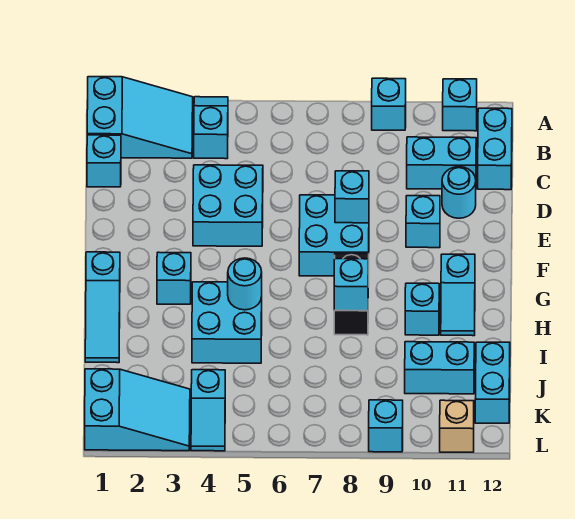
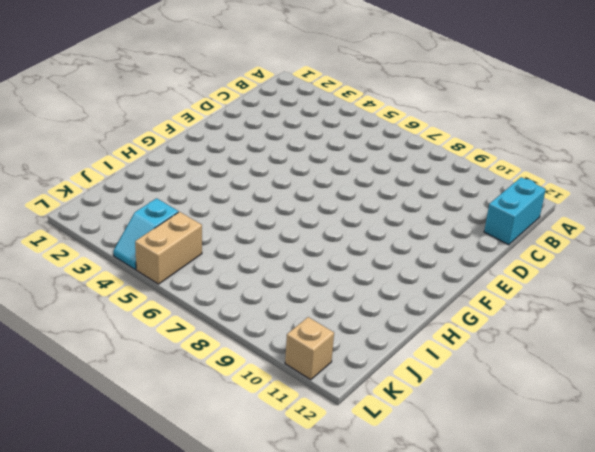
tan 1x2 brick [135,212,202,284] -> none
none -> cyan 2x3 slope [87,77,193,158]
none -> cyan 1x2 slope [194,97,228,159]
none -> cyan 1x1 brick [372,78,406,130]

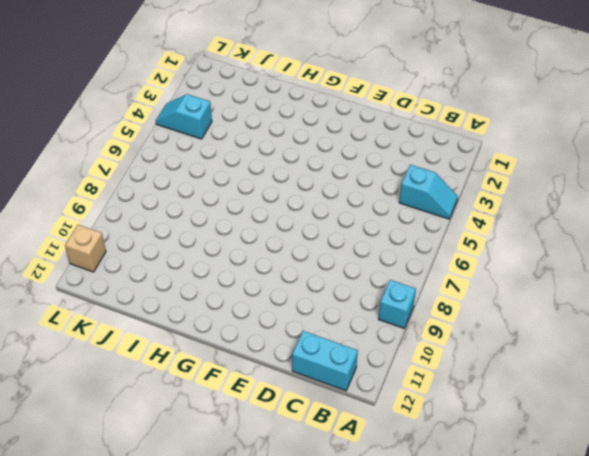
none -> cyan 2x3 slope [87,77,193,158]
none -> cyan 1x1 brick [443,79,477,131]
none -> cyan 1x1 brick [87,135,121,187]

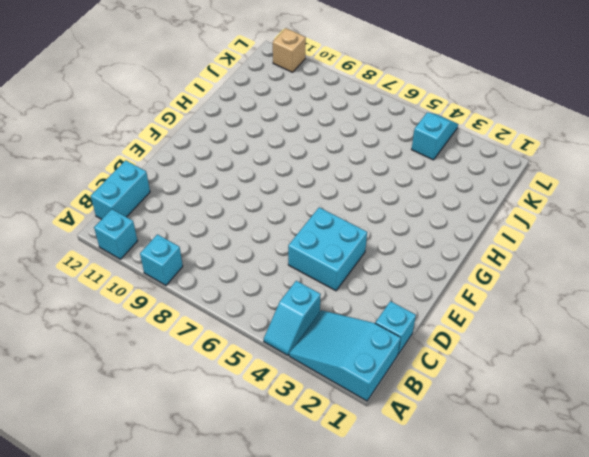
none -> cyan 1x2 brick [407,137,476,189]
none -> cyan 1x1 round brick [442,167,476,218]
none -> cyan 2x2 brick [299,195,369,276]

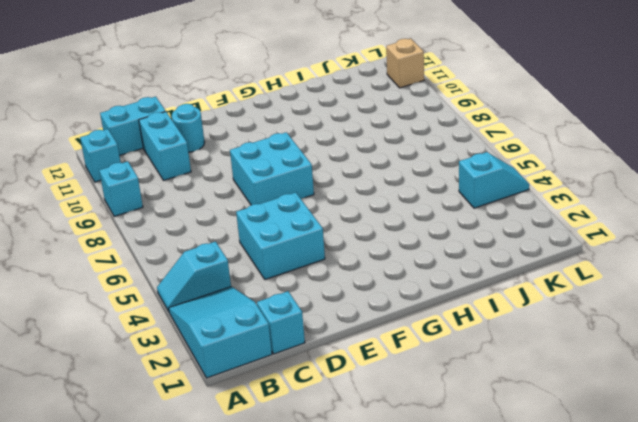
none -> cyan 1x1 brick [406,196,440,248]
none -> cyan 1x3 slope [85,252,120,363]
none -> cyan 1x1 brick [157,252,191,304]

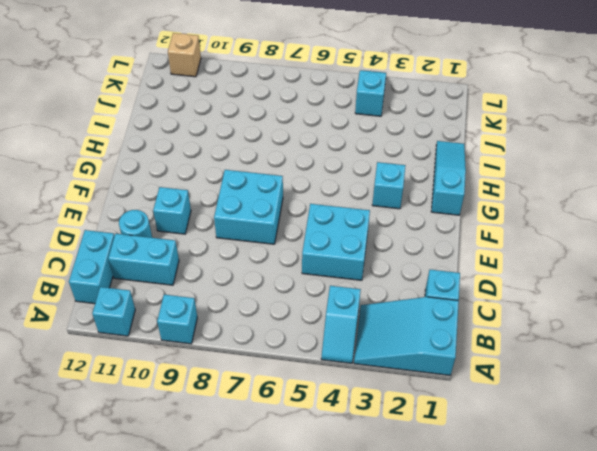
none -> black 1x2 brick [334,254,369,335]
none -> cyan 1x2 slope [441,254,475,336]
none -> cyan 2x2 brick [192,282,262,363]

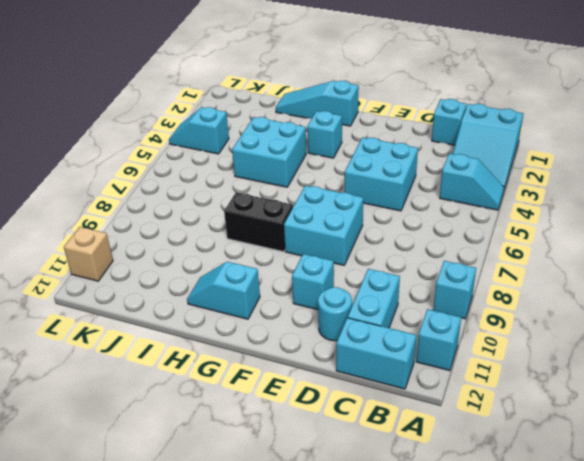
none -> cyan 1x1 brick [405,283,439,335]
none -> cyan 1x2 brick [405,342,474,394]
none -> cyan 1x2 brick [475,342,510,423]

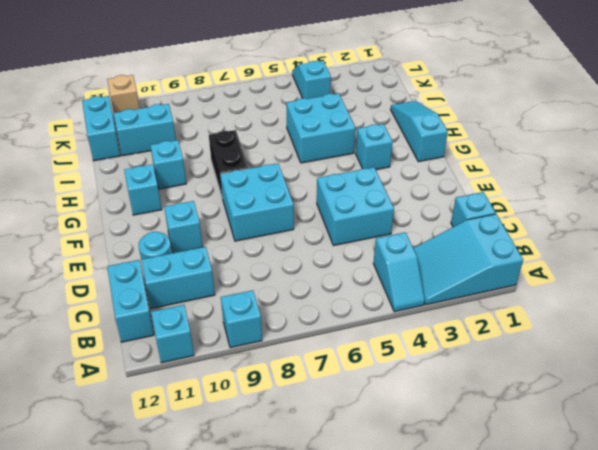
none -> cyan 2x3 slope [85,369,190,451]
none -> cyan 1x1 brick [369,400,403,452]
none -> cyan 1x1 brick [335,171,369,223]

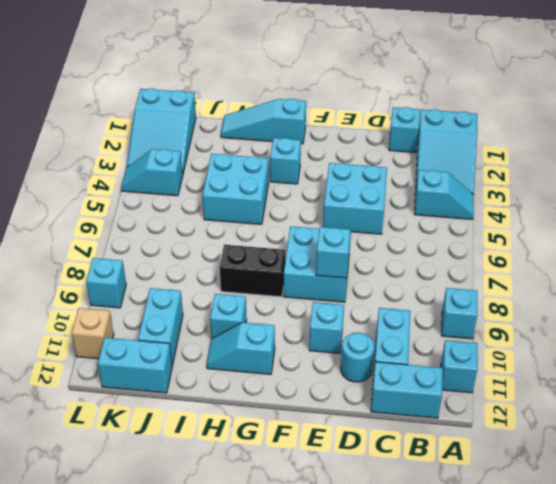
none -> cyan 1x1 round brick [228,258,262,310]
none -> cyan 1x1 brick [334,259,368,311]

